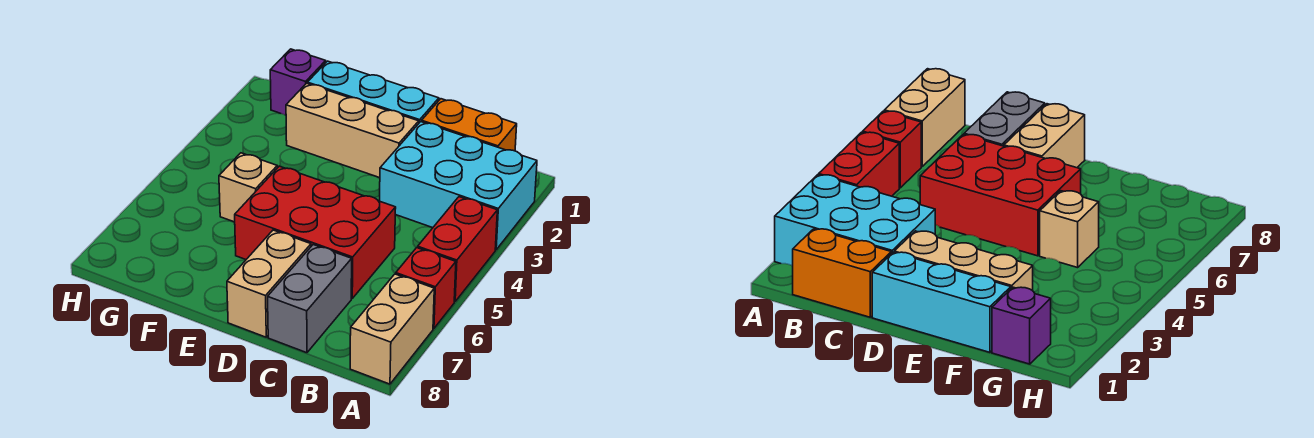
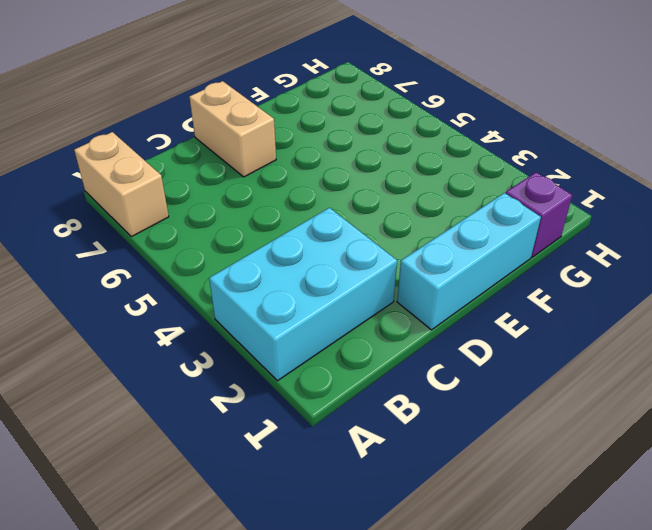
none -> red 1x2 brick [418,197,497,302]
none -> red 1x1 brick [396,248,456,328]
none -> orange 1x2 brick [422,99,517,151]

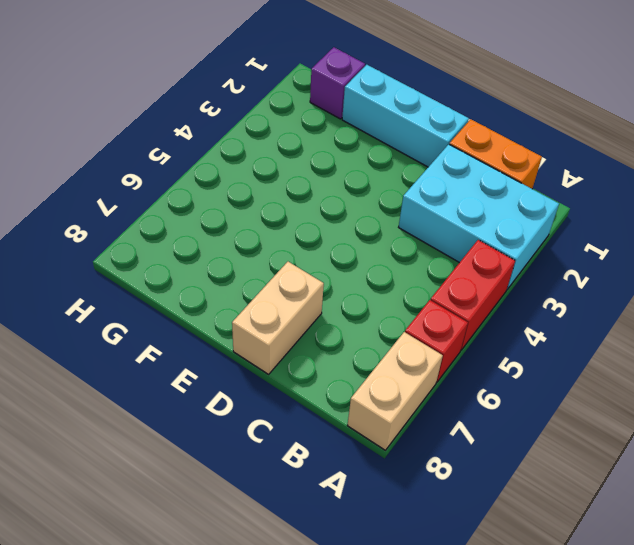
none -> red 2x3 brick [235,166,396,298]
none -> grey 1x2 brick [268,245,352,353]
none -> tan 1x3 brick [286,83,419,178]

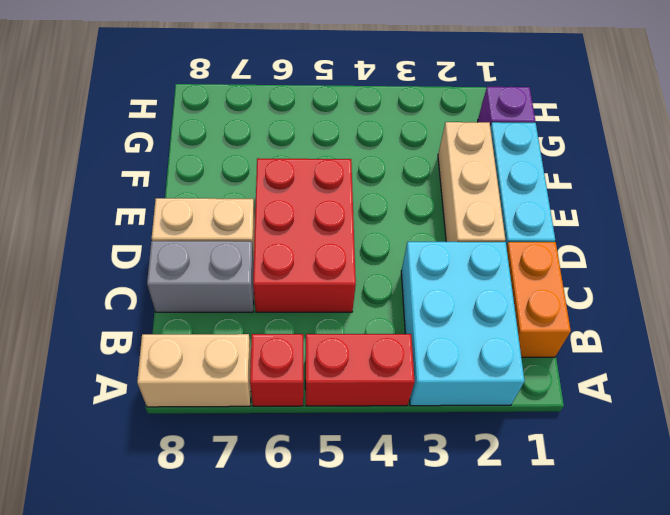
none -> tan 1x1 brick [219,153,277,222]

